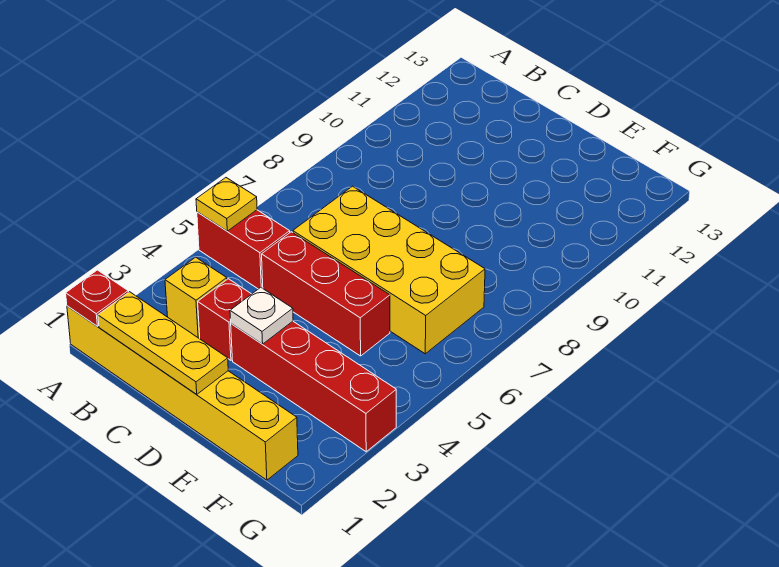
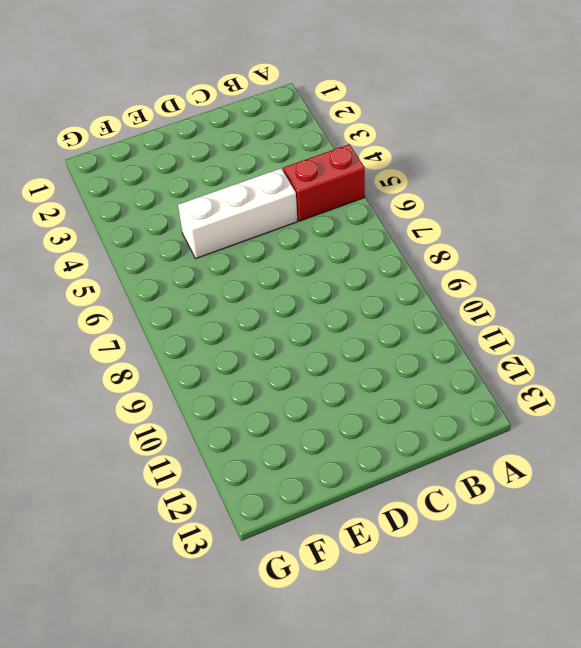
white 1x3 brick [178,168,298,259] -> red 1x3 brick [262,232,390,356]
none -> yellow 1x6 brick [67,306,298,480]
none -> yellow 1x1 brick [165,257,227,338]

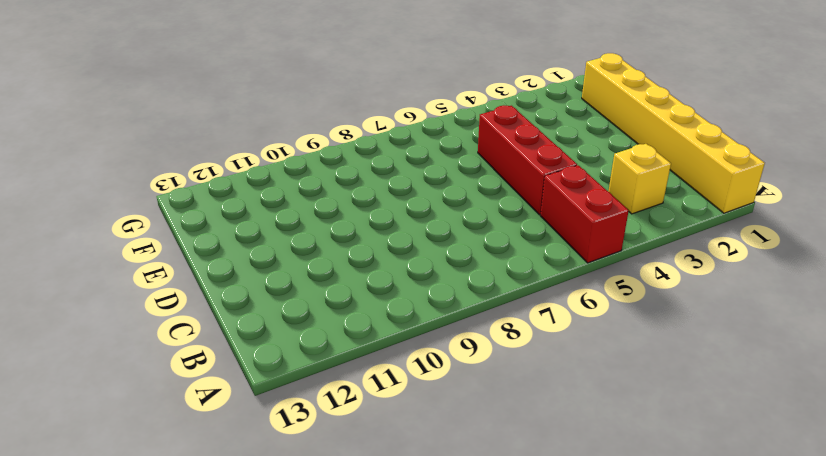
none -> red 1x1 brick [198,279,251,360]
none -> yellow 2x4 brick [293,186,485,354]

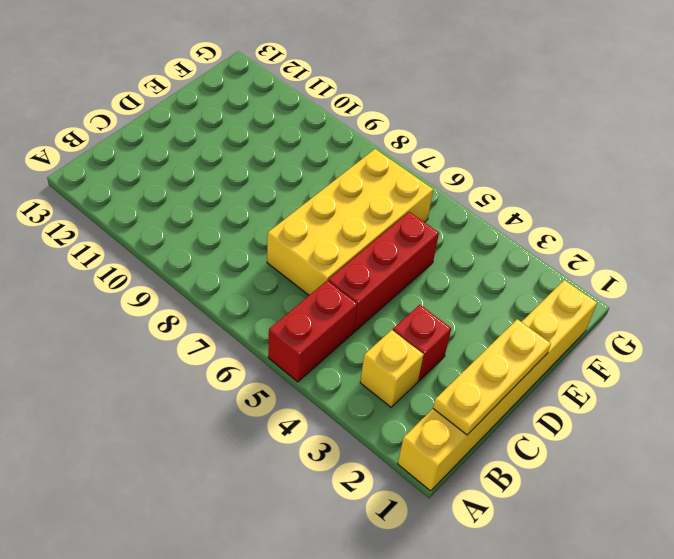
none -> red 1x4 brick [231,321,396,452]
none -> red 1x1 plate [66,270,128,326]

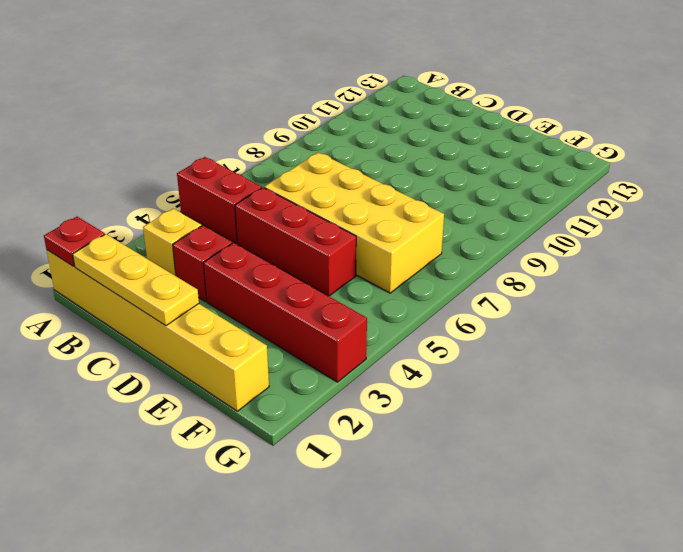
none -> yellow 1x1 plate [196,178,257,231]
none -> white 1x1 plate [230,287,293,344]

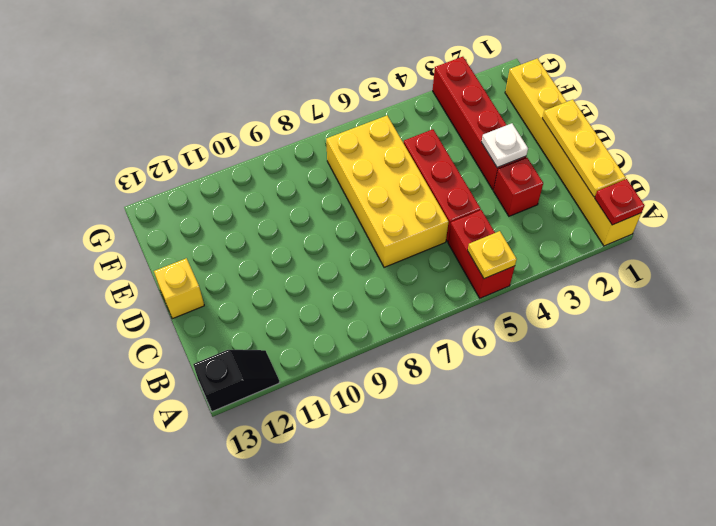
black 1x2 slope [193,350,280,412] -> none
yellow 1x1 brick [154,258,204,319] -> yellow 1x1 brick moved to [165,257,227,338]

